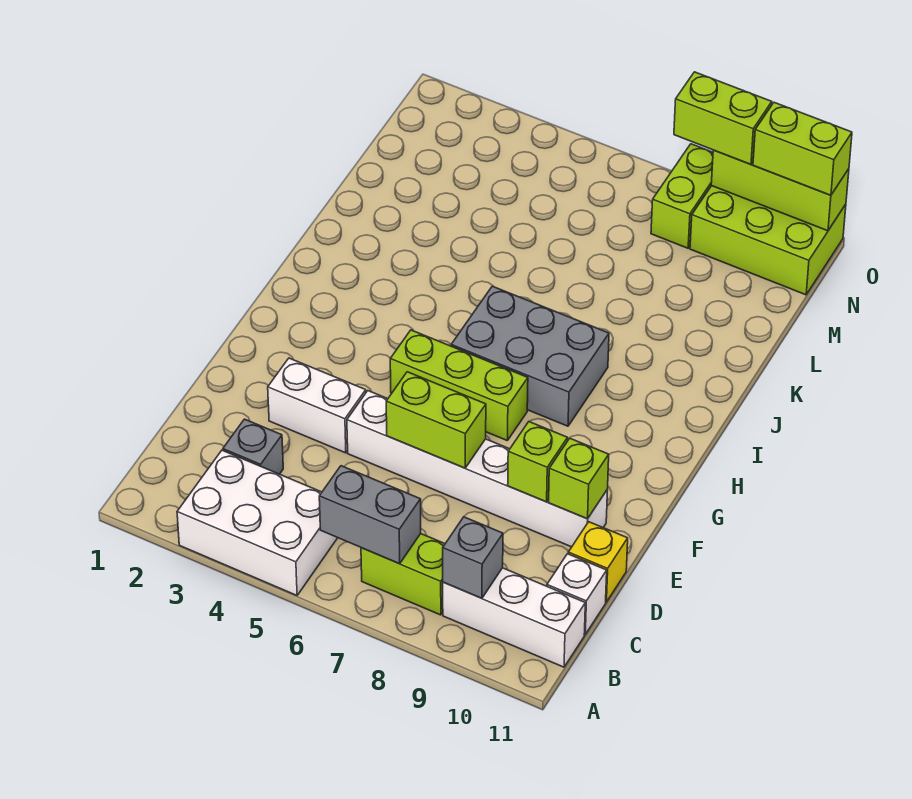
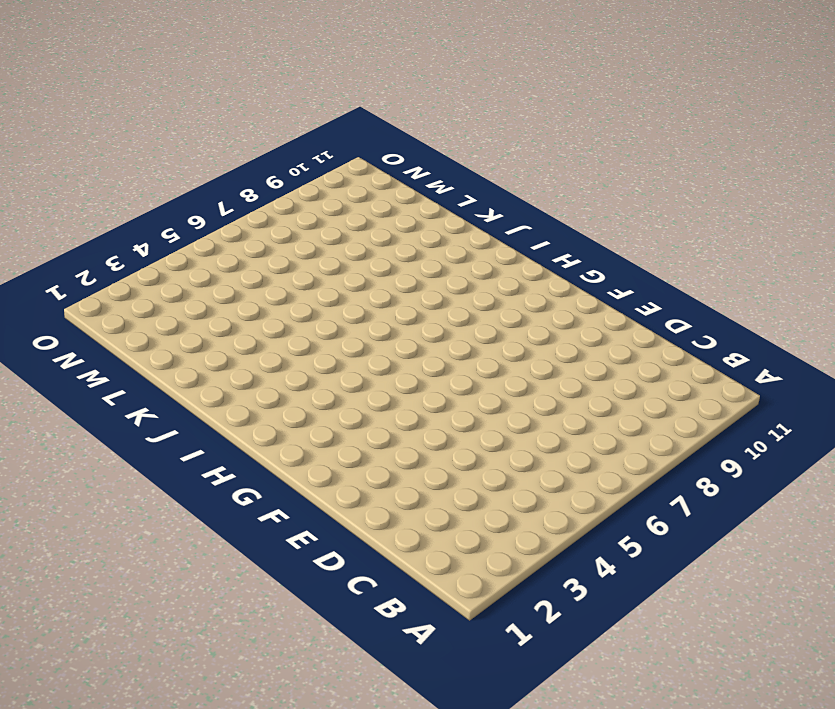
none -> white 2x3 brick [177,450,337,595]
none -> lime 1x2 brick [361,534,445,615]
none -> white 1x3 brick [443,568,585,667]

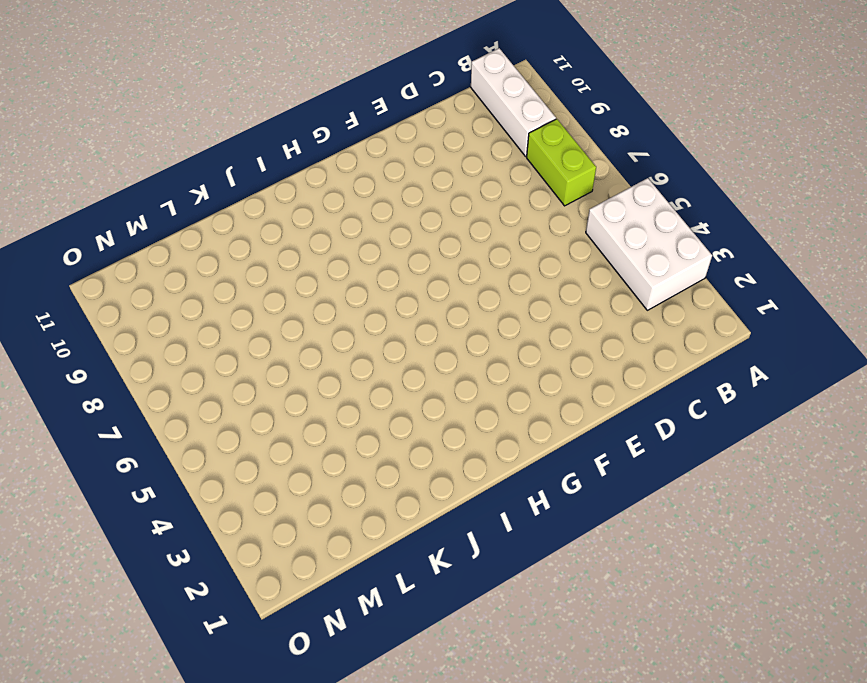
none -> grey 1x1 brick [223,419,283,474]
none -> white 1x1 brick [547,554,607,634]
none -> yellow 1x1 brick [568,522,628,602]

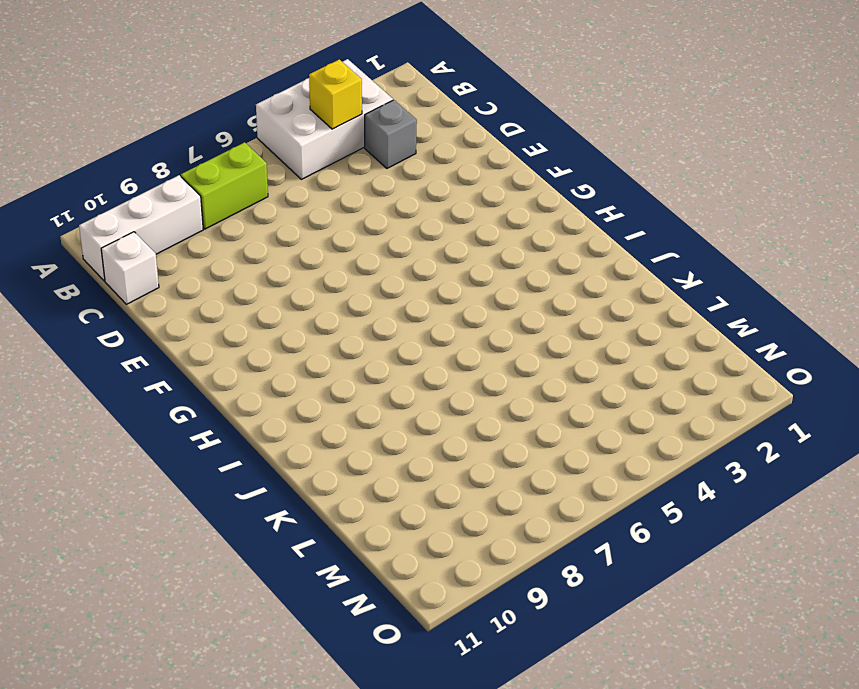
yellow 1x1 brick [309,60,362,129] -> yellow 1x1 brick moved to [568,522,628,602]
none -> white 1x2 brick [268,358,366,453]
none -> white 1x6 brick [347,391,608,547]
none -> lime 1x3 brick [390,330,528,441]

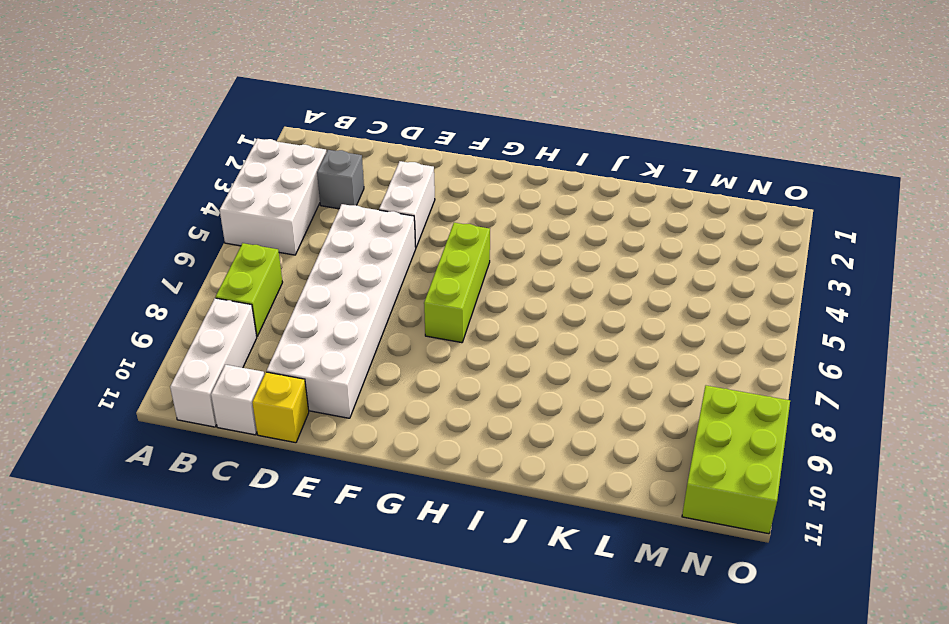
white 2x6 brick [267,204,416,418] -> white 1x6 brick [347,391,608,547]
none -> grey 2x3 brick [451,286,609,426]
none -> lime 1x2 brick [651,144,713,248]
none -> grey 1x2 brick [319,466,421,564]

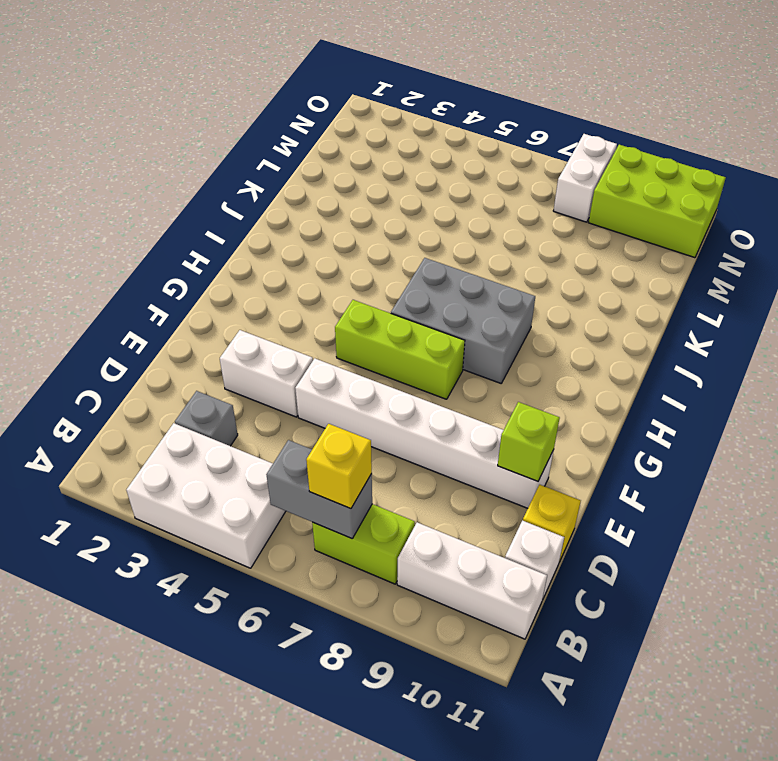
yellow 1x1 brick [306,424,372,509] -> none
white 1x2 brick [553,134,617,222] -> lime 1x2 brick [651,144,713,248]
none -> grey 1x1 brick [443,517,503,598]
none -> lime 1x2 brick [386,372,486,468]
none -> lime 1x1 brick [508,422,568,502]

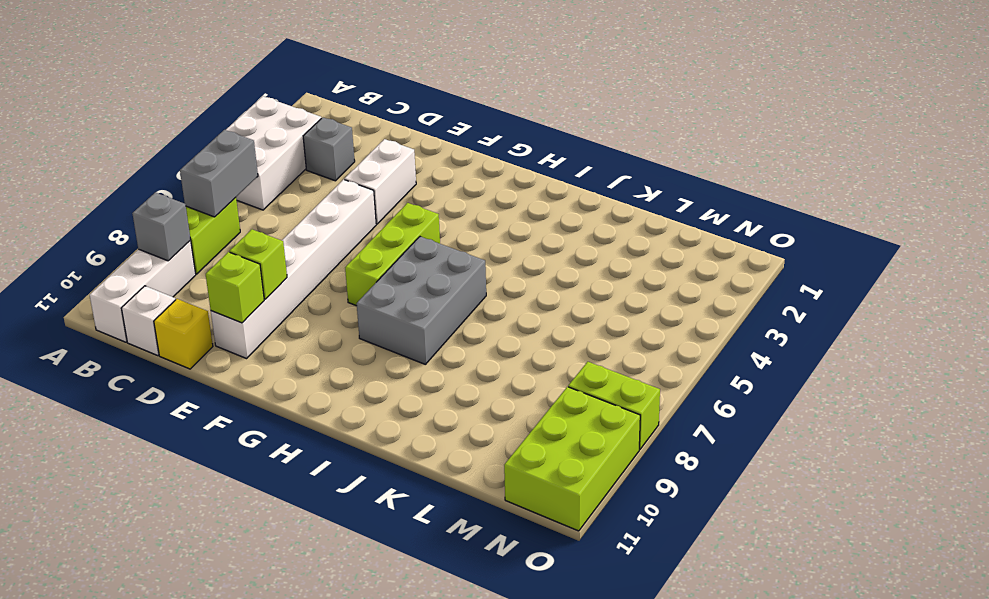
none -> lime 1x2 brick [386,372,486,468]
none -> lime 1x3 brick [711,150,849,231]
none -> lime 1x2 brick [674,72,772,164]

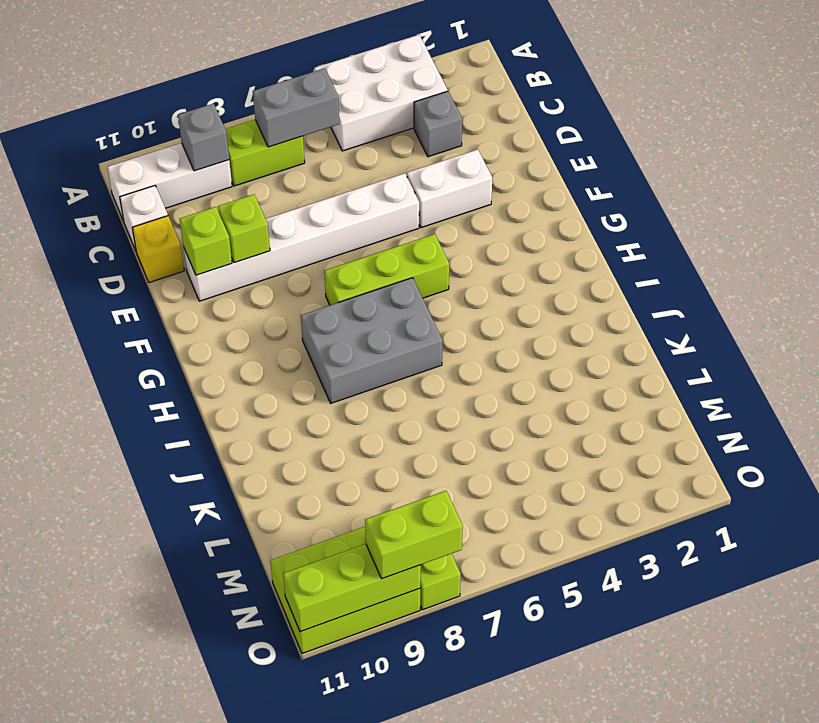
none -> lime 1x2 brick [386,372,486,468]
none -> lime 1x2 brick [753,102,852,195]

